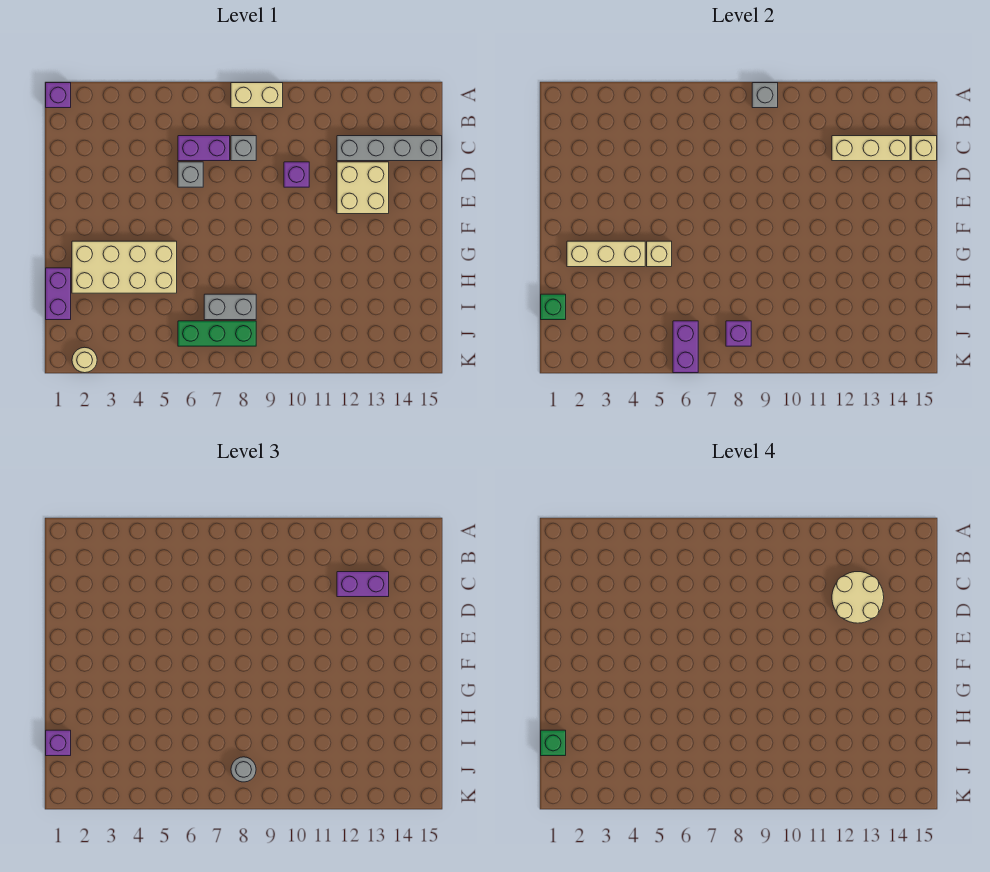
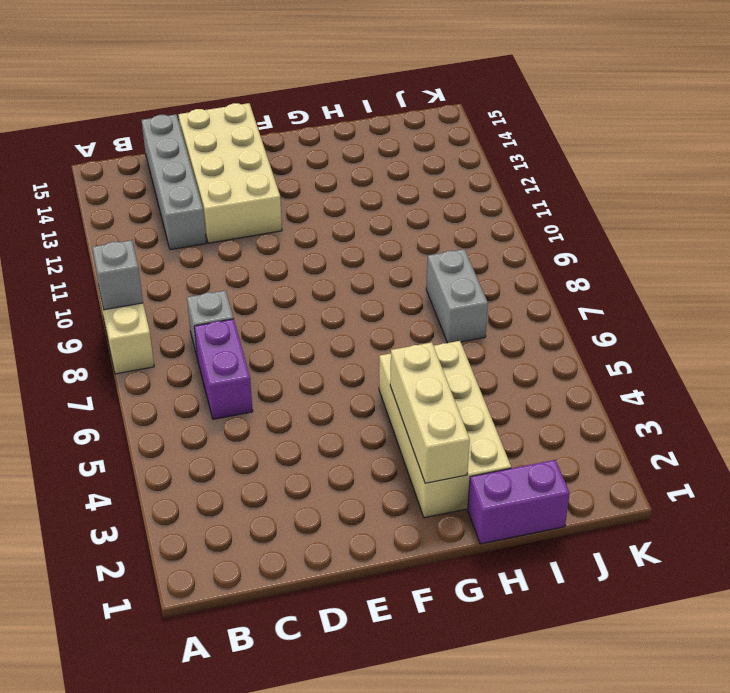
tan 2x4 brick [178,103,282,243] -> tan 2x2 brick [337,162,389,214]
none -> purple 1x1 brick [46,83,71,108]
none -> grey 1x1 brick [178,162,203,187]
none -> purple 1x1 brick [284,162,309,187]

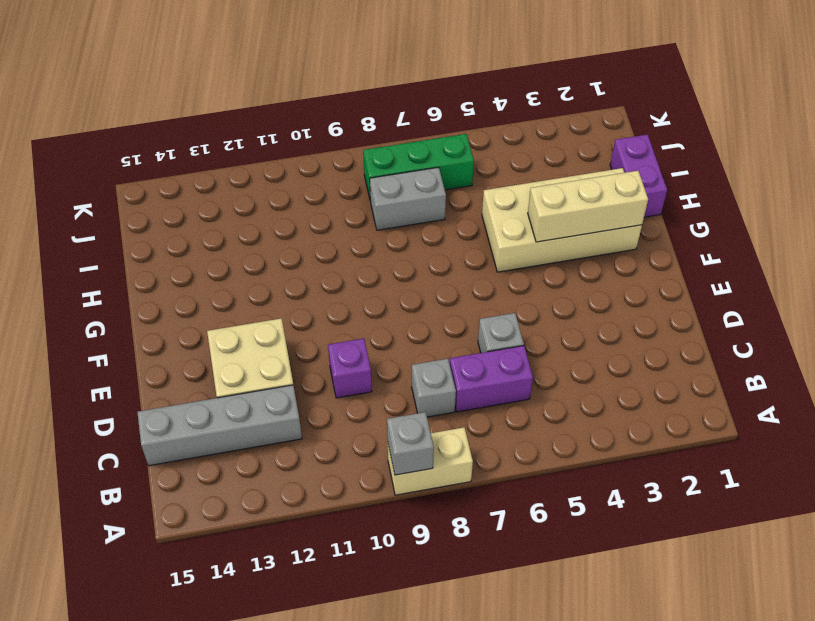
none -> purple 1x1 brick [46,83,71,108]
none -> tan 1x1 round brick [72,347,97,373]
none -> tan 1x3 brick [832,136,910,161]

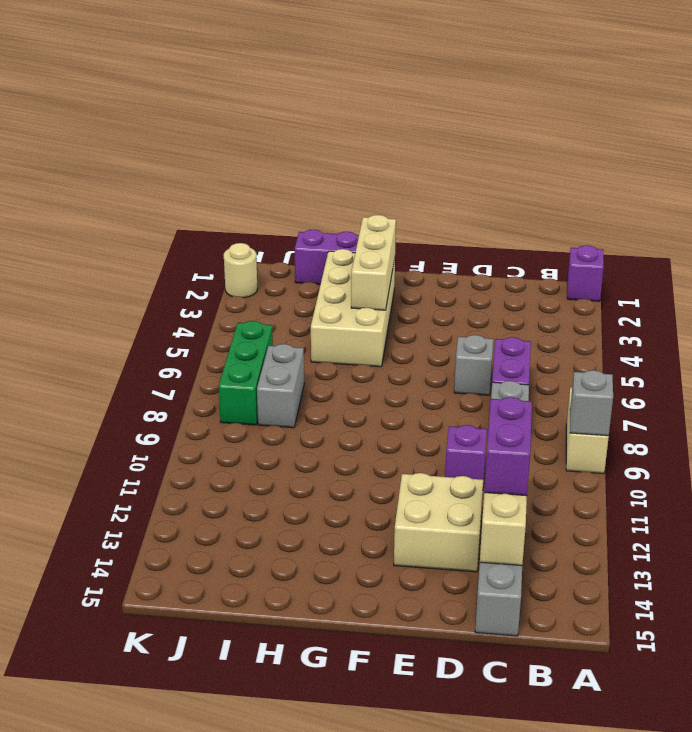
none -> tan 1x1 brick [911,136,937,161]
none -> tan 1x1 brick [647,241,672,267]
none -> green 1x1 brick [541,294,566,320]

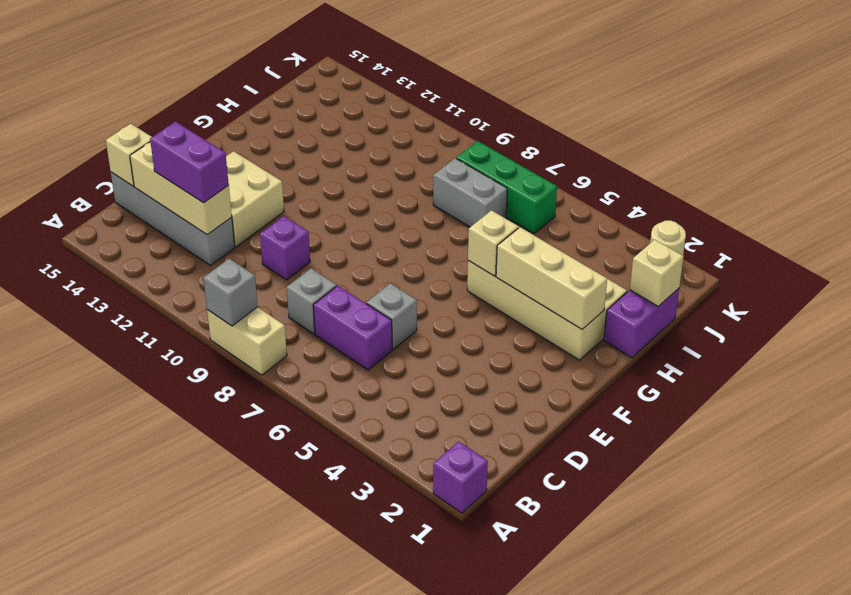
tan 1x1 brick [630,240,684,306] -> green 1x1 brick [541,294,566,320]
none -> purple 1x2 brick [673,321,698,373]
none -> purple 1x1 brick [726,321,751,346]
none -> purple 1x1 brick [46,730,71,756]

